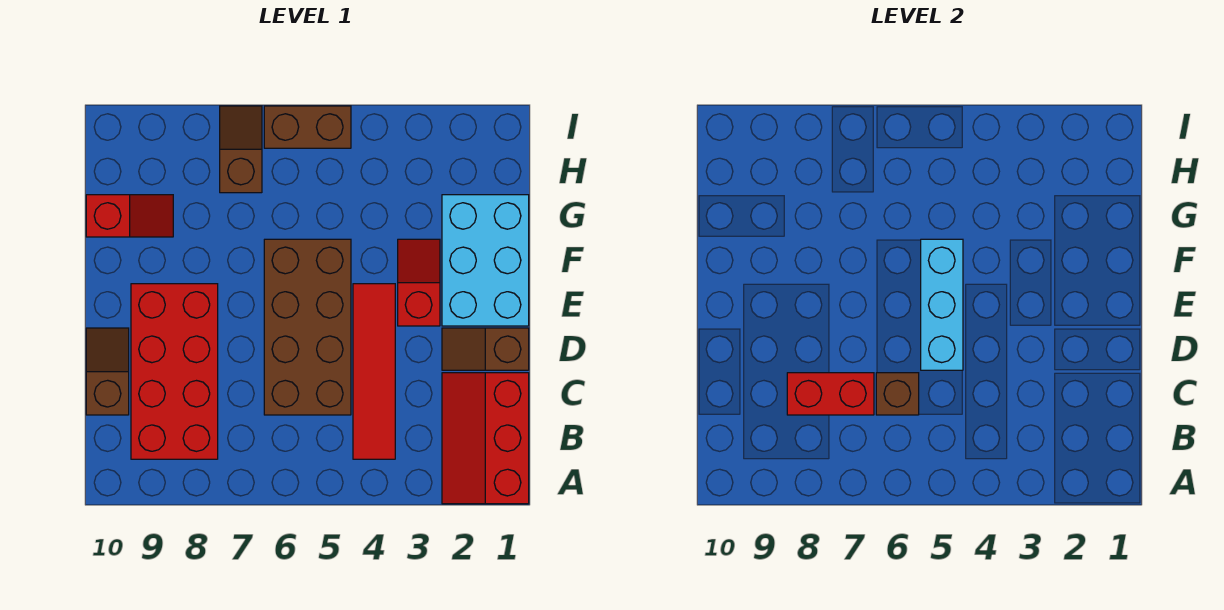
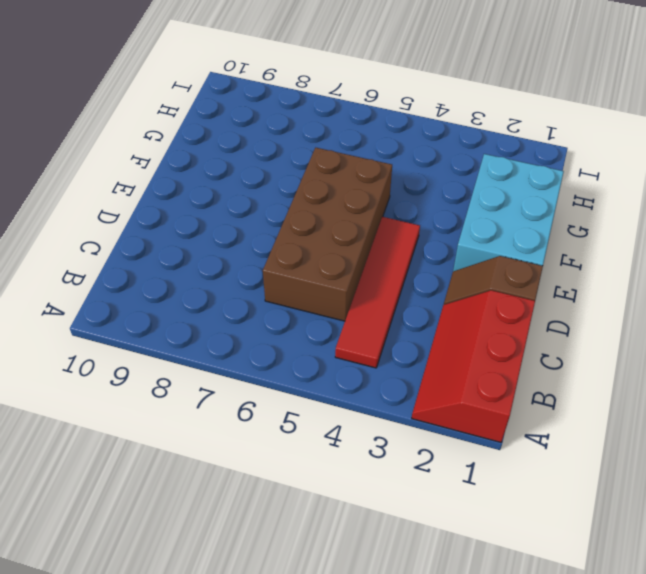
none -> red 2x4 brick [131,284,218,459]
none -> brown 1x2 slope [86,328,129,415]
none -> red 1x2 slope [398,239,440,326]

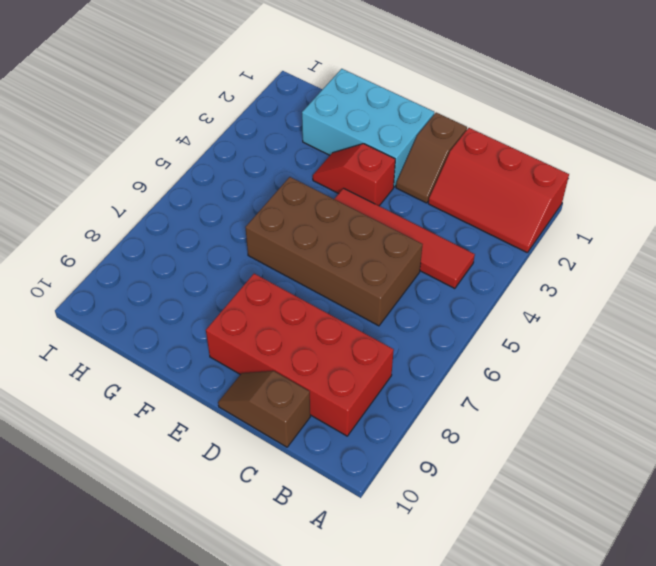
none -> red 1x2 slope [86,195,173,237]
none -> brown 1x2 slope [220,106,262,193]
none -> brown 1x2 brick [264,106,351,148]

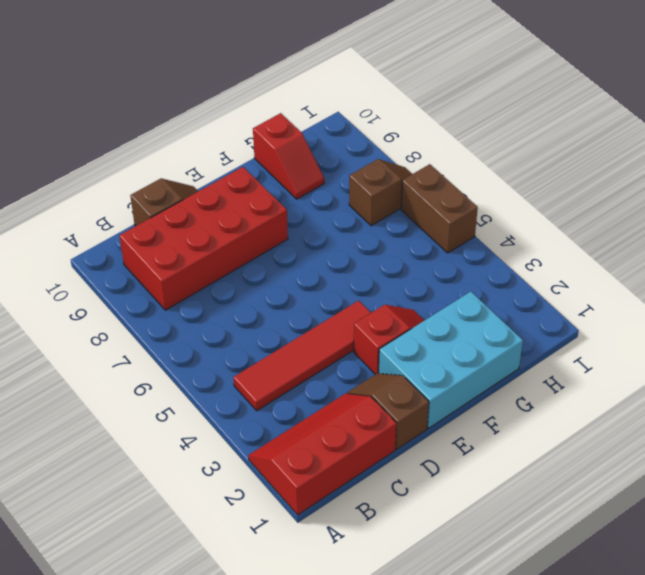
none -> brown 2x4 brick [264,239,351,415]
none -> brown 1x1 brick [876,373,919,415]
none -> red 1x2 brick [787,373,874,415]

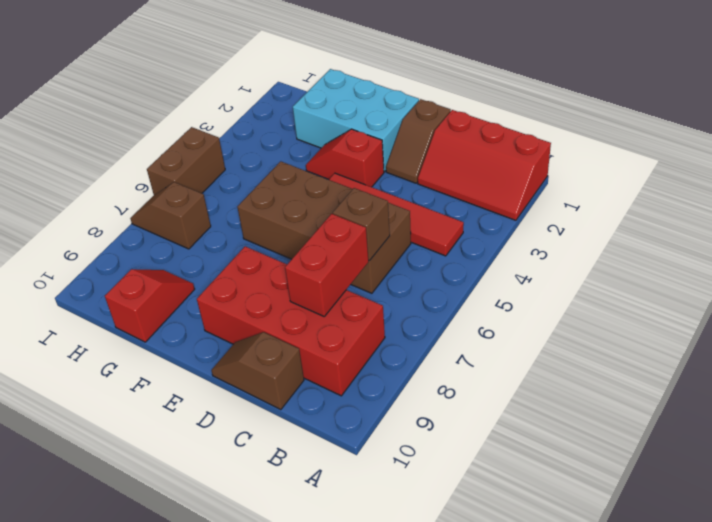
none -> cyan 1x3 brick [921,239,963,370]

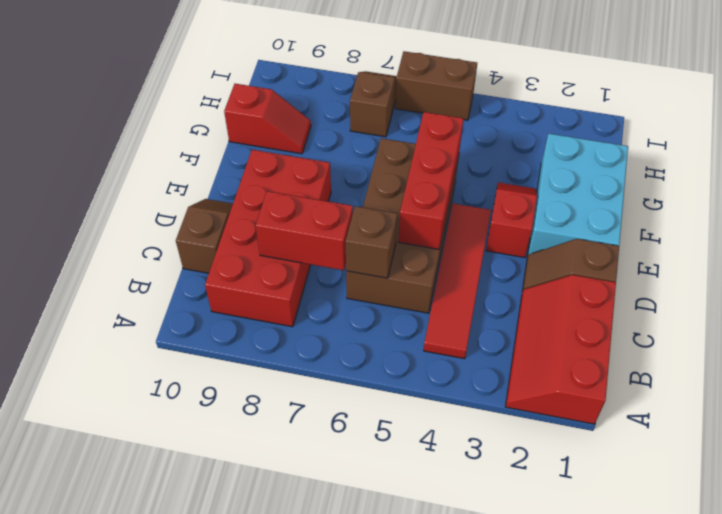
red 1x3 brick [398,112,463,249] -> cyan 1x3 brick [921,239,963,370]

